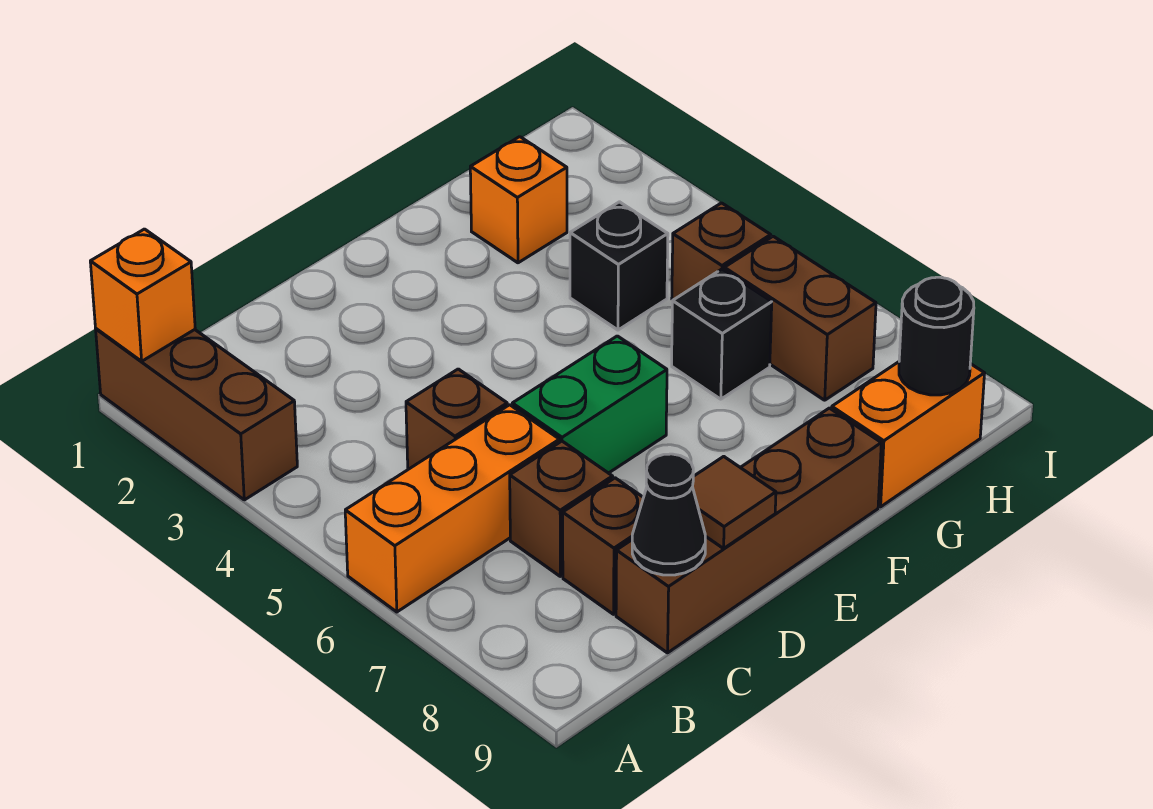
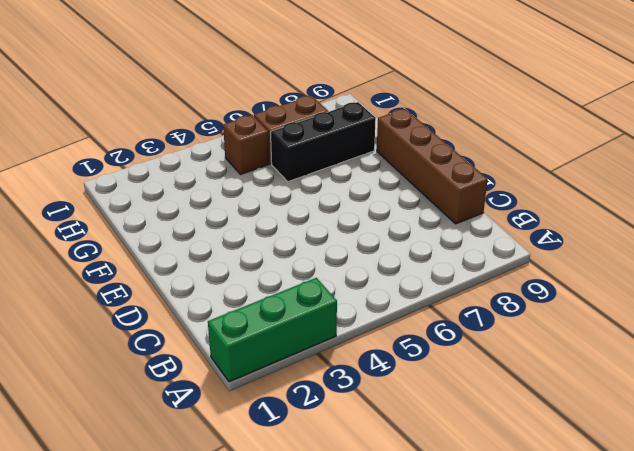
green 1x3 brick [208,278,337,382] -> brown 1x3 brick [96,329,297,500]
black 1x3 brick [271,102,376,182] -> black 1x1 brick [672,269,772,399]
none -> orange 1x3 brick [345,405,559,612]
none -> brown 1x1 brick [406,369,507,469]
none -> brown 1x1 brick [510,441,613,576]

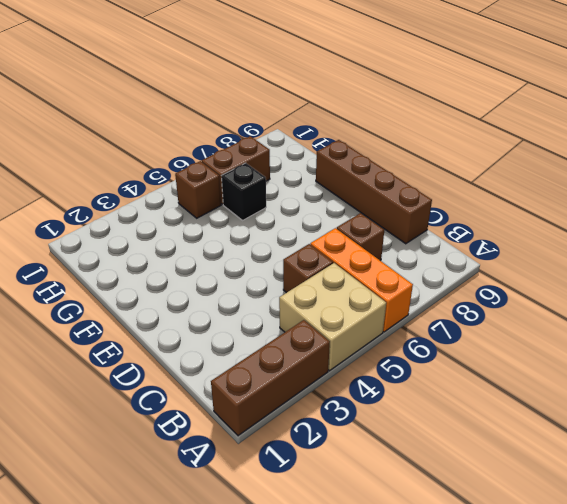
tan 2x2 brick [279,263,386,371] -> none
none -> brown 1x1 brick [563,478,643,614]
none -> green 1x2 brick [512,336,667,473]
none -> orange 1x1 brick [470,137,567,263]

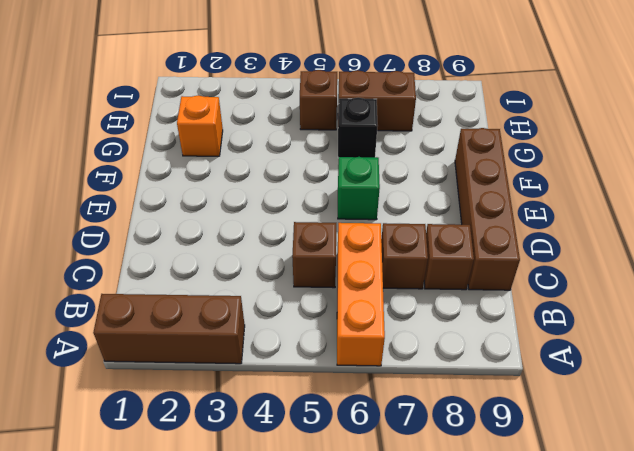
green 1x1 brick [338,157,380,220] -> green 1x2 brick [512,336,667,473]
none -> black 1x1 brick [570,202,668,330]
none -> orange 1x2 brick [832,362,985,507]
none -> orange 1x1 brick [90,229,195,361]

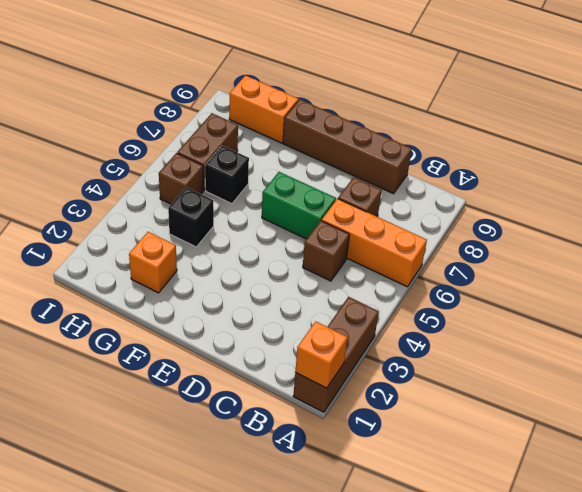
none -> brown 1x1 brick [563,478,643,614]
none -> black 1x1 cone [632,454,705,575]
none -> brown 1x1 tile [693,456,776,548]

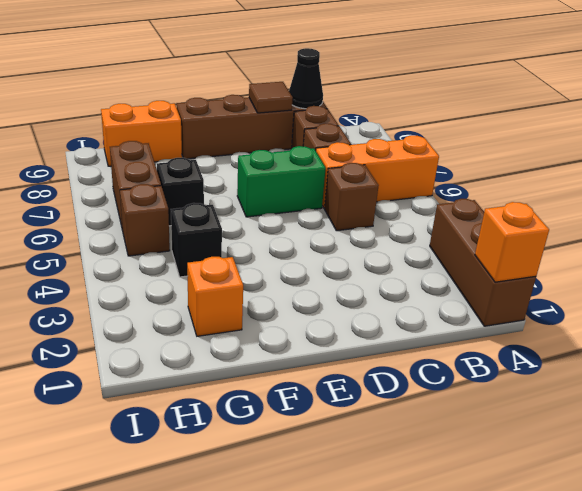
none -> black 1x1 round brick [899,277,974,395]

